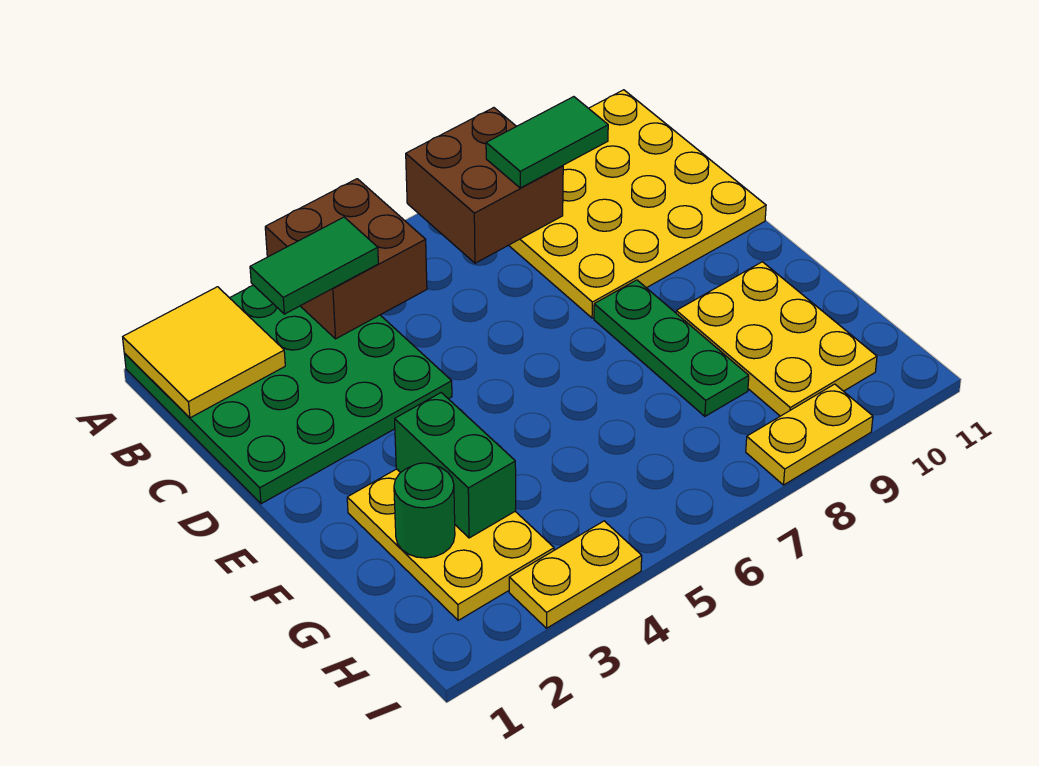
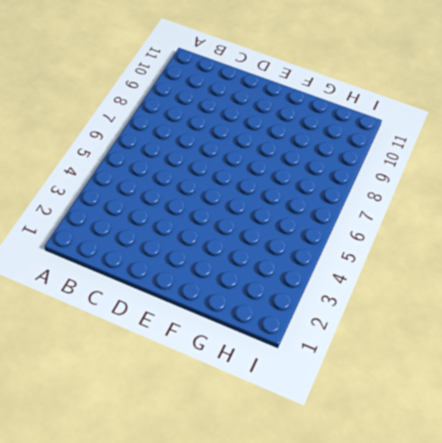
none -> green 4x4 plate [124,285,452,504]
none -> yellow 4x4 plate [509,90,766,318]
none -> green 1x3 plate [594,280,749,416]

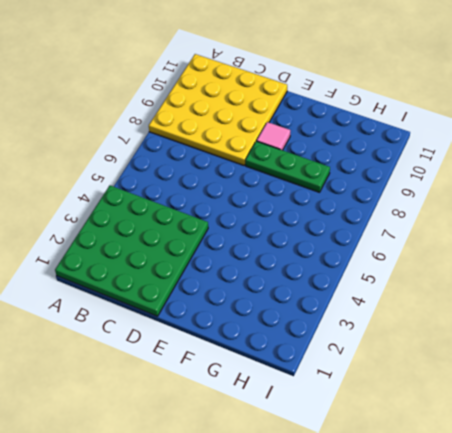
pink 1x1 tile [257,122,290,150] -> none
none -> yellow 2x3 plate [347,469,554,620]
none -> yellow 2x3 plate [676,262,877,416]
none -> yellow 1x2 plate [509,521,642,628]

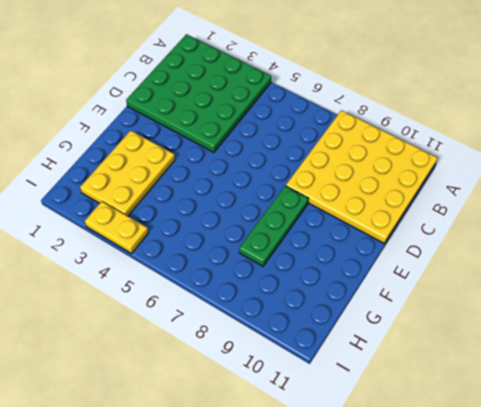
none -> yellow 2x3 plate [676,262,877,416]
none -> yellow 1x2 plate [746,384,873,485]
none -> yellow 2x2 tile [123,287,285,418]

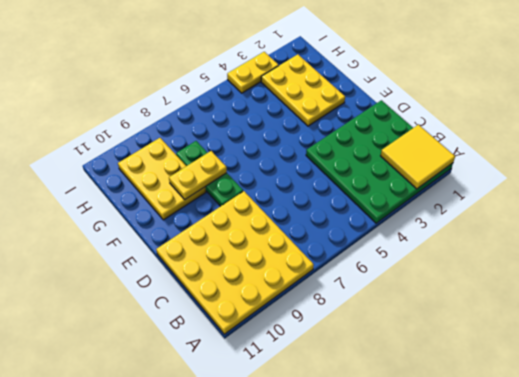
yellow 1x2 plate [169,151,227,199] -> yellow 1x2 plate moved to [746,384,873,485]
none -> brown 2x2 brick [265,179,427,339]
none -> brown 2x2 brick [406,108,563,263]
none -> green 1x2 brick [395,393,516,538]

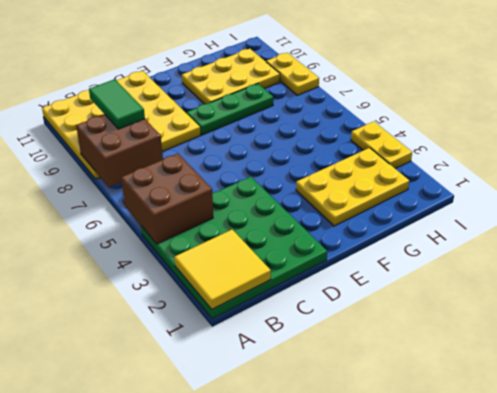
none -> green 1x2 brick [395,393,516,538]
none -> green 1x1 round brick [394,463,455,558]
none -> green 1x2 tile [250,217,378,314]

